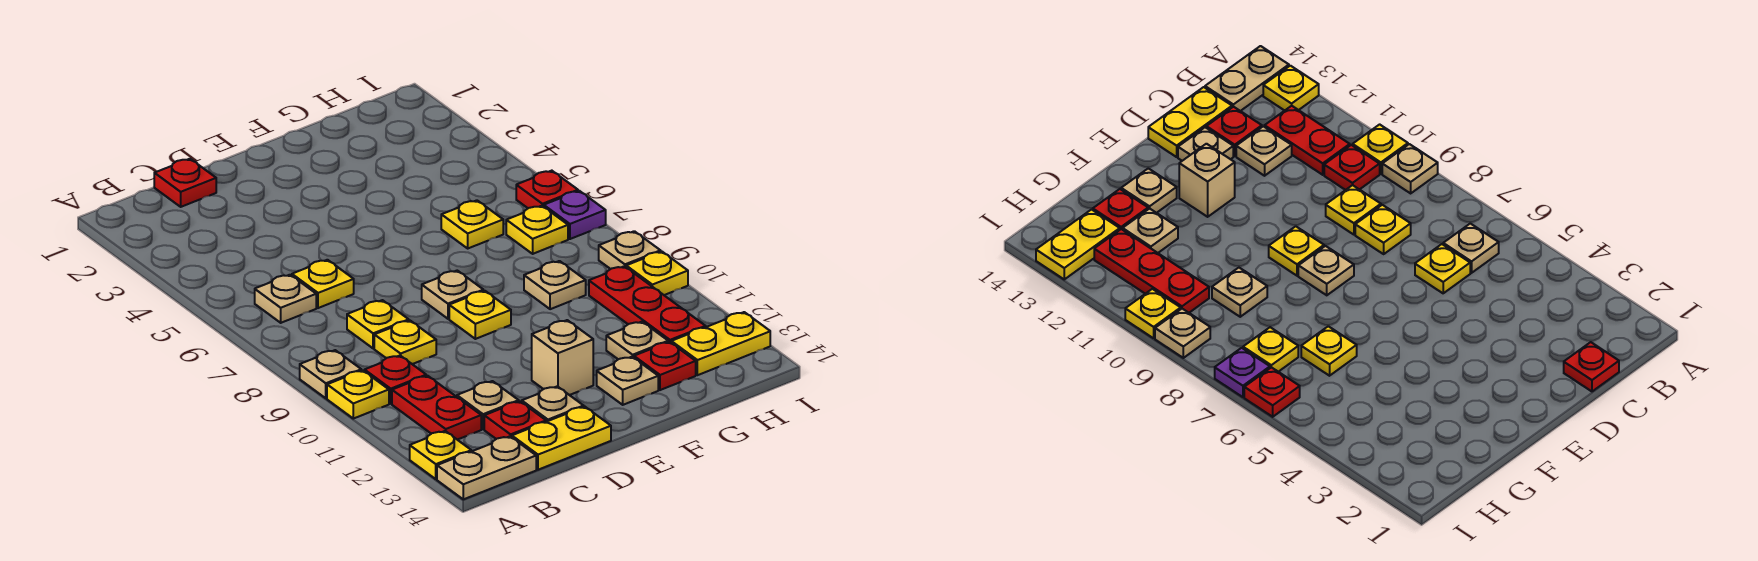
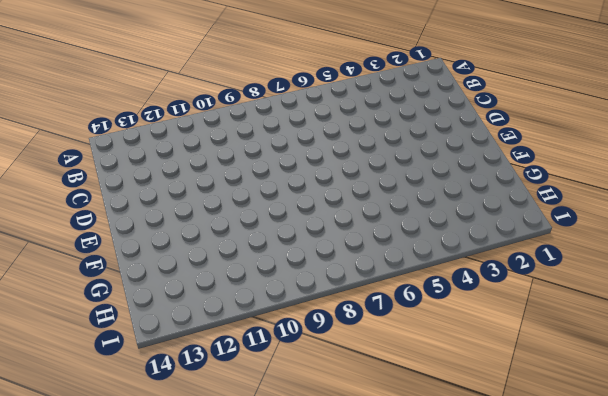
none -> tan 1x1 plate [300,350,361,398]
none -> yellow 1x1 plate [327,370,389,419]
none -> yellow 1x1 plate [410,431,471,479]
none -> tan 1x2 plate [437,436,536,499]

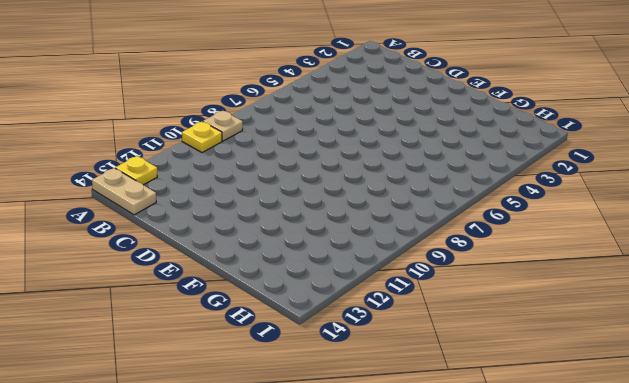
none -> tan 1x1 plate [255,275,316,323]
none -> red 1x1 plate [365,356,426,404]
none -> red 1x2 plate [392,376,481,440]
none -> red 1x1 plate [154,159,216,207]

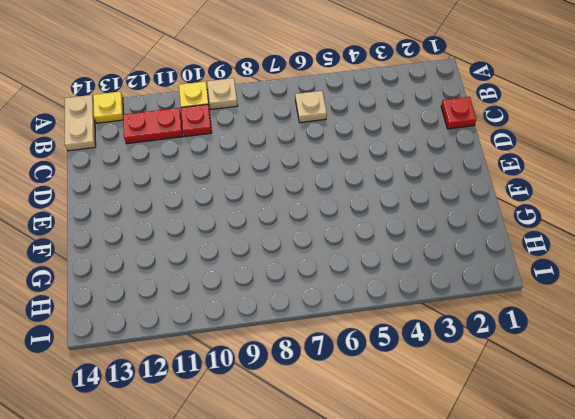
none -> yellow 1x1 plate [292,260,354,308]
none -> yellow 1x1 plate [347,300,409,348]
none -> yellow 1x1 plate [374,320,436,364]
none -> tan 1x1 plate [457,381,519,429]

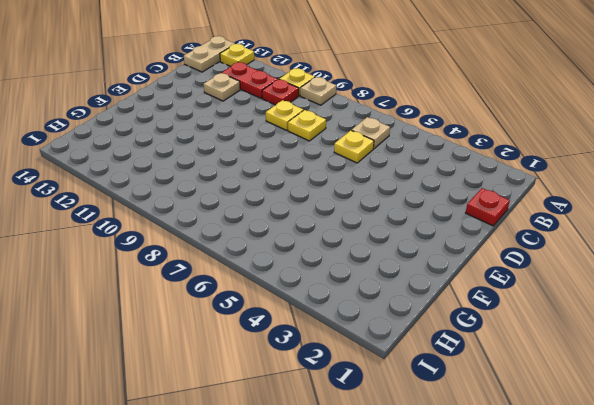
none -> red 1x1 plate [484,401,546,439]
none -> yellow 1x2 plate [512,407,611,470]
none -> tan 1x1 plate [522,386,584,422]
none -> tan 1x1 plate [422,271,483,319]

